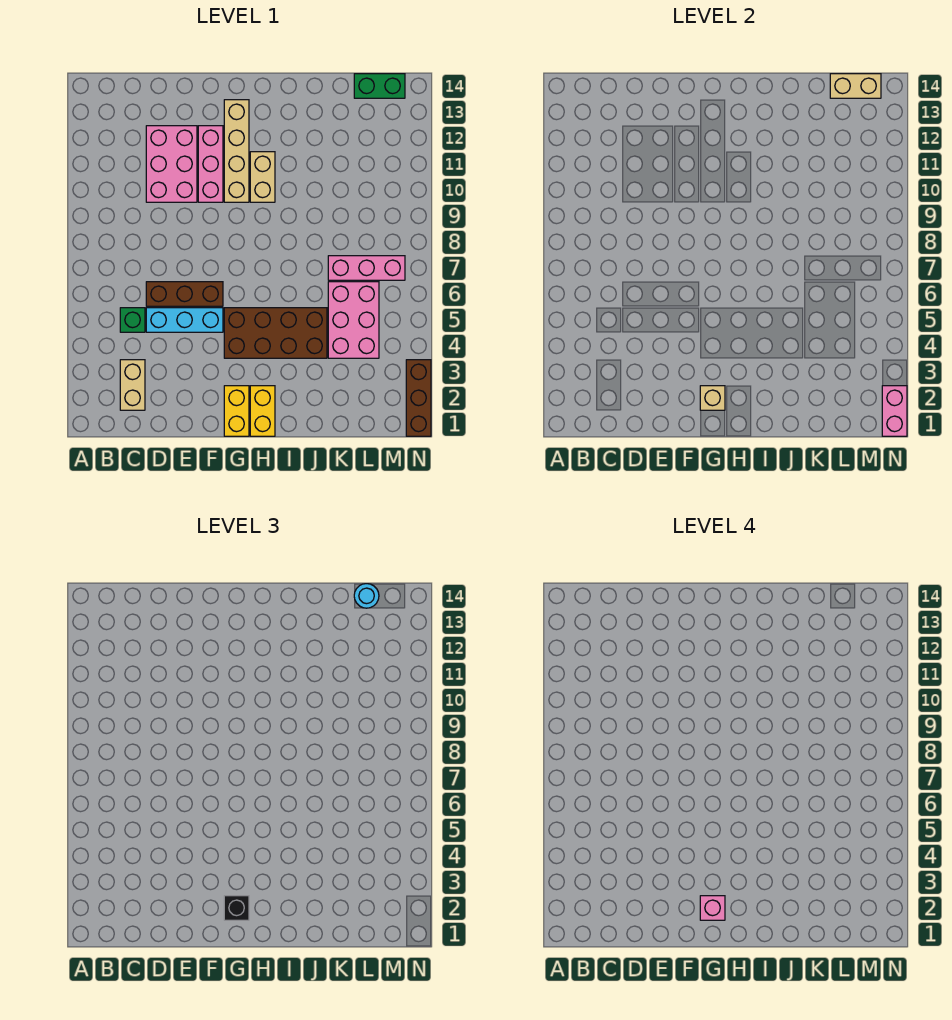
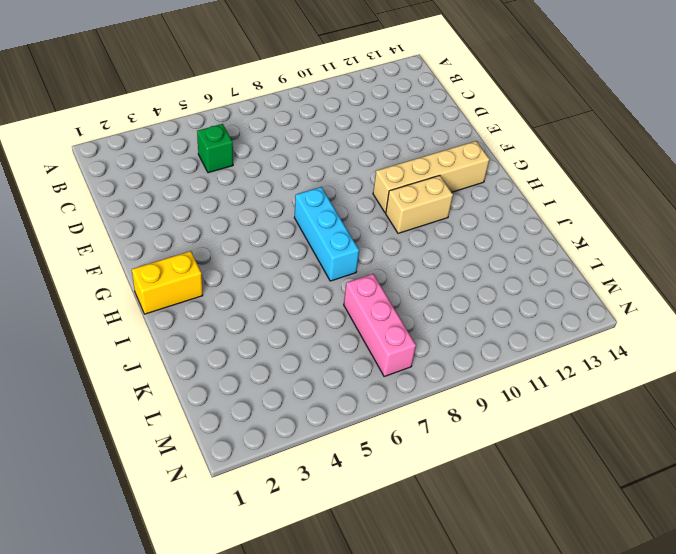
cyan 1x3 brick [294,187,359,281] -> cyan 1x3 brick moved to [146,308,223,332]
none -> tan 1x2 brick [120,360,145,410]
none -> brown 1x3 brick [146,282,223,306]
none -> pink 2x3 brick [146,126,197,202]

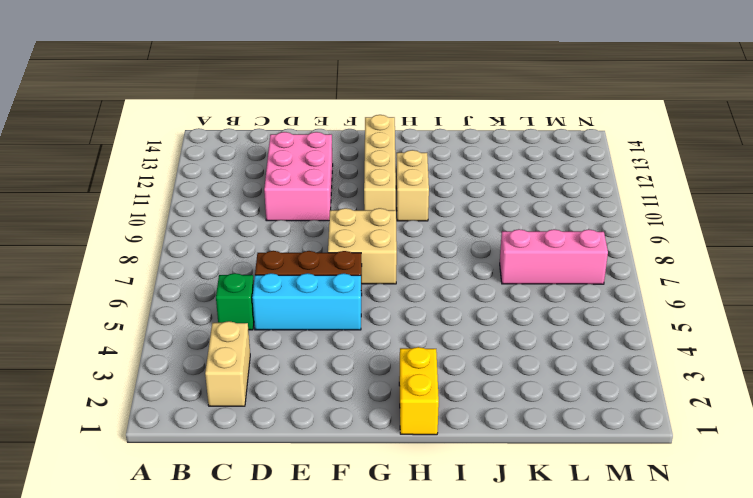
tan 2x2 brick [328,208,397,284] -> none
none -> pink 1x3 brick [198,126,223,202]
none -> yellow 1x2 brick [224,386,249,436]
none -> brown 2x4 brick [224,308,327,358]

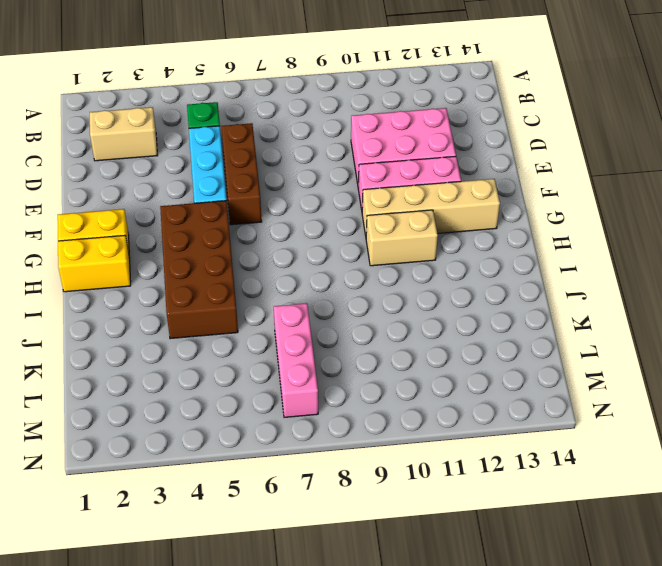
none -> pink 2x3 brick [328,282,379,358]
none -> green 1x2 brick [354,74,405,98]
none -> brown 1x3 brick [406,360,431,436]

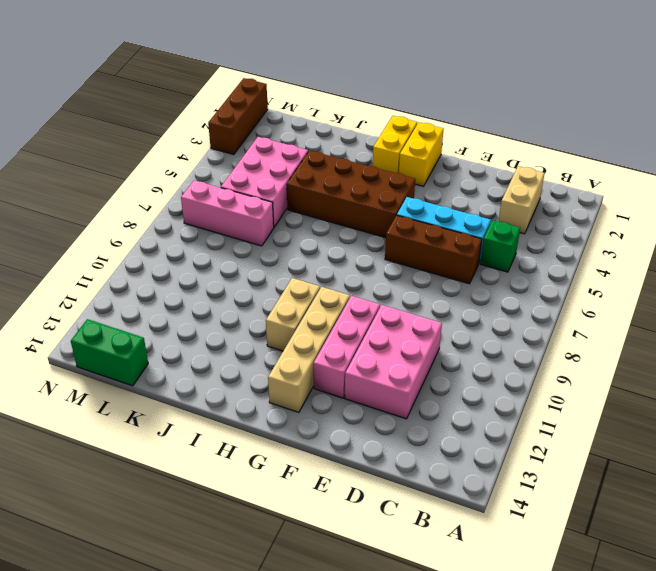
none -> tan 1x1 brick [700,386,725,410]
none -> tan 1x2 brick [830,74,881,98]
none -> pink 1x2 brick [882,386,907,436]

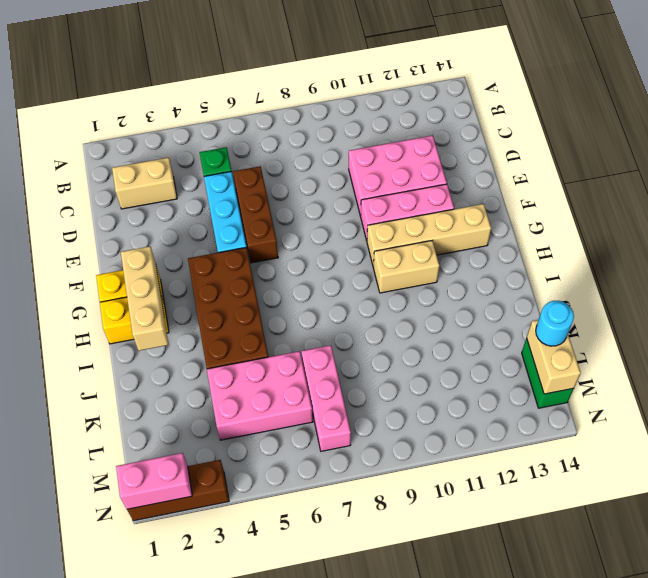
tan 1x3 brick [121,246,168,351] -> tan 1x1 brick [700,386,725,410]
none -> black 1x1 brick [224,896,249,920]
none -> pink 1x1 brick [700,896,725,920]

